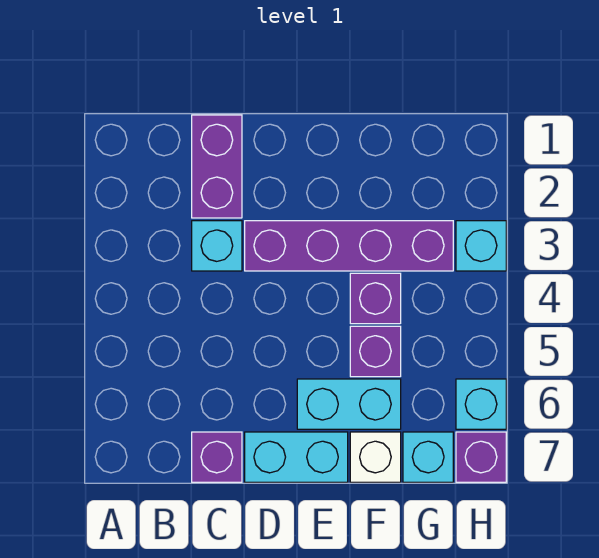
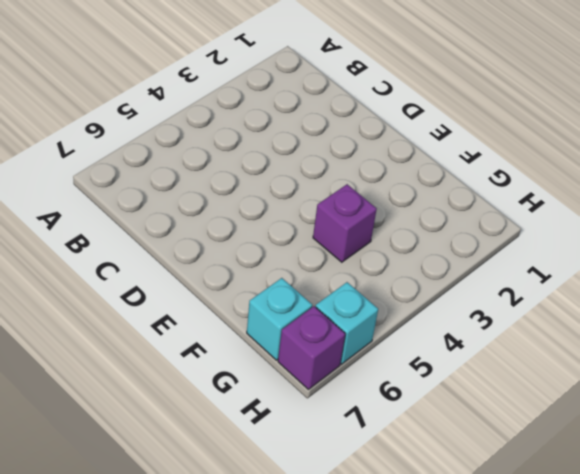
none -> purple 1x2 brick [192,115,242,218]
none -> cyan 1x1 brick [192,221,242,271]
none -> purple 1x1 brick [192,432,242,482]

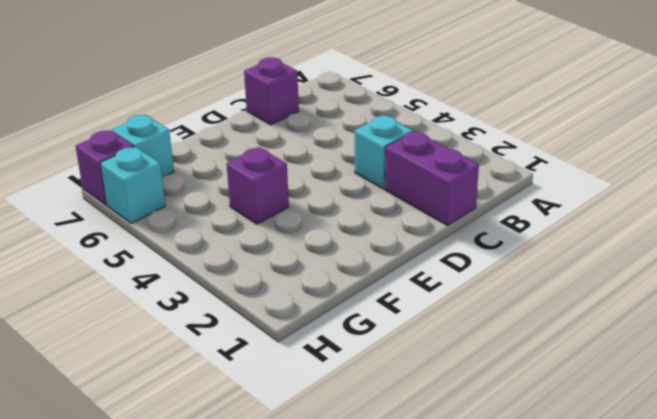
none -> purple 1x4 brick [245,221,453,271]
none -> cyan 1x2 brick [245,432,348,482]
none -> cyan 1x2 brick [297,379,401,429]

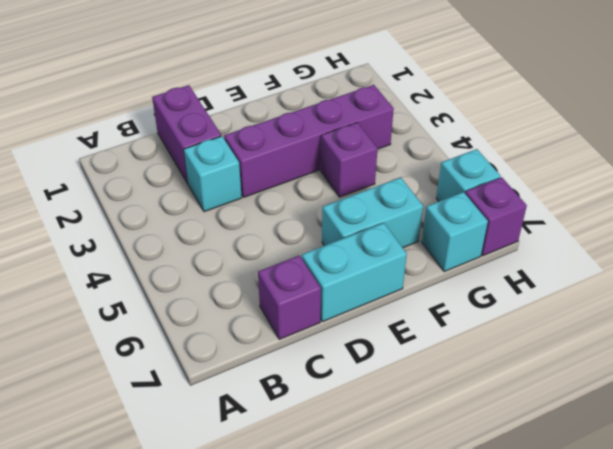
none -> purple 1x1 brick [350,326,401,377]
none -> white 1x1 brick [350,432,401,482]
none -> cyan 1x1 brick [456,221,506,271]

